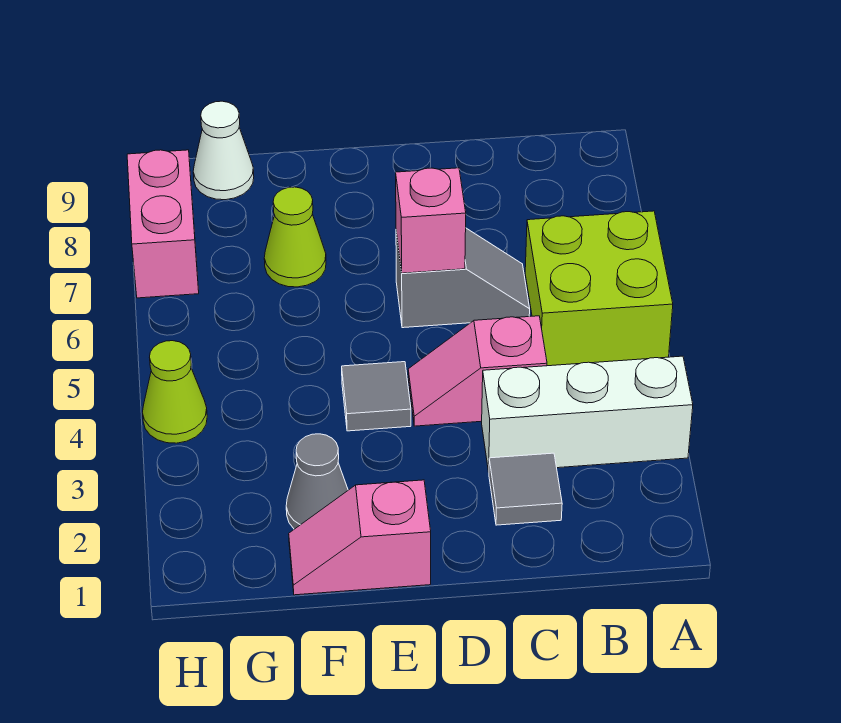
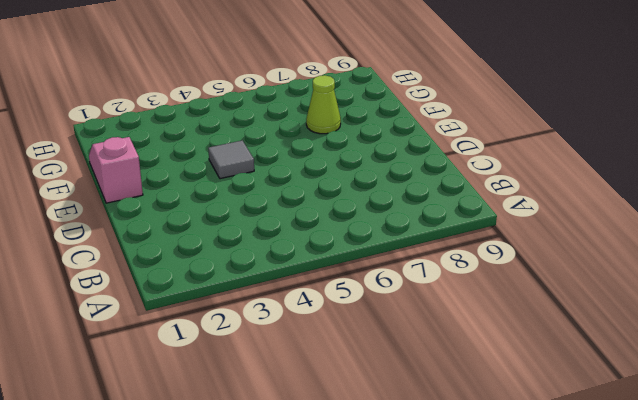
none -> white 1x3 brick [482,356,693,472]
none -> lime 2x2 brick [525,211,673,366]
none -> grey 1x1 tile [489,453,562,525]

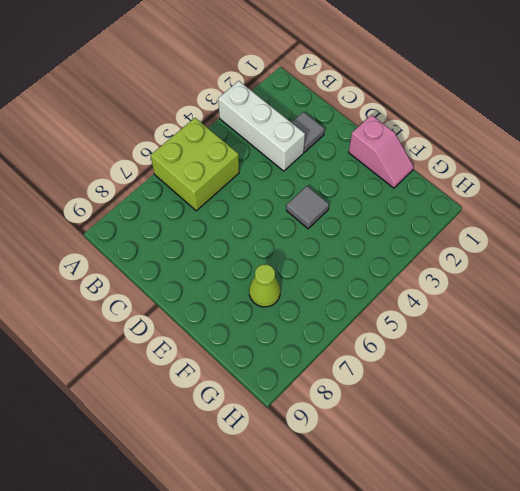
none -> pink 1x2 slope [408,316,547,426]
none -> grey 1x2 slope [396,228,530,328]
none -> grey 1x1 cone [286,434,348,529]

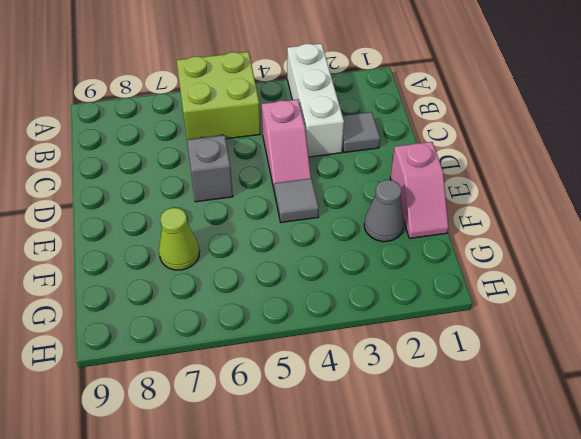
none -> white 1x1 cone [193,101,254,200]
none -> lime 1x1 cone [142,341,207,443]
none -> pink 1x2 brick [127,150,199,298]

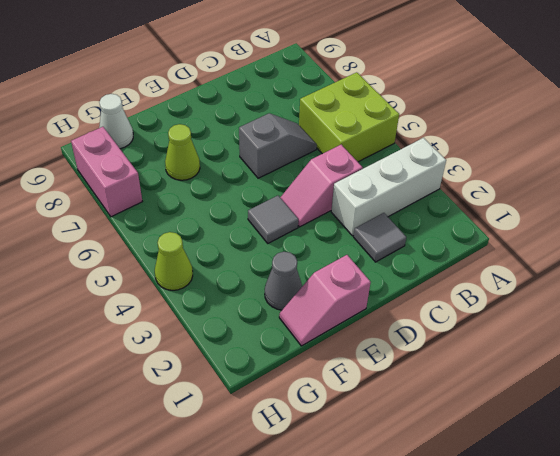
none -> pink 1x1 brick [396,168,466,273]

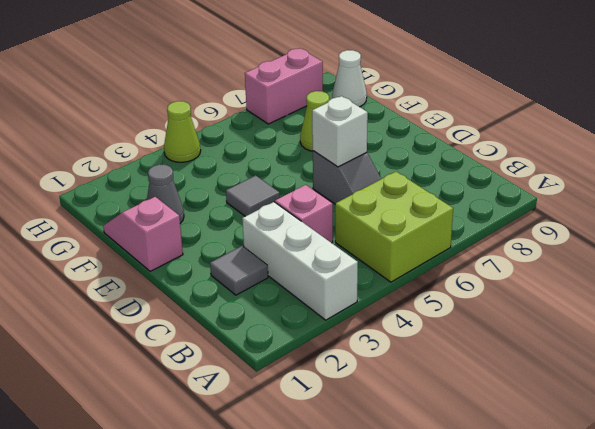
white 1x1 brick [312,96,368,167] -> pink 1x1 brick [396,168,466,273]

